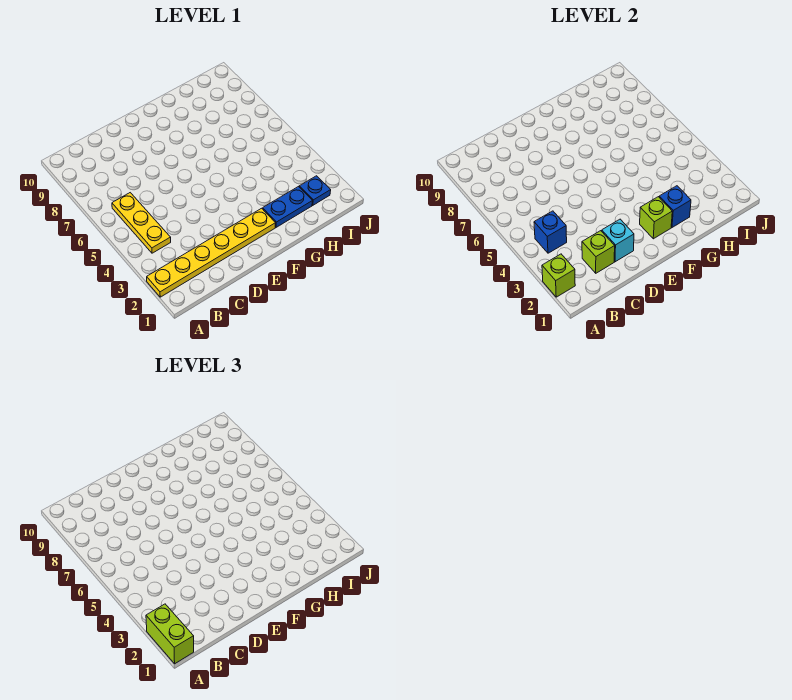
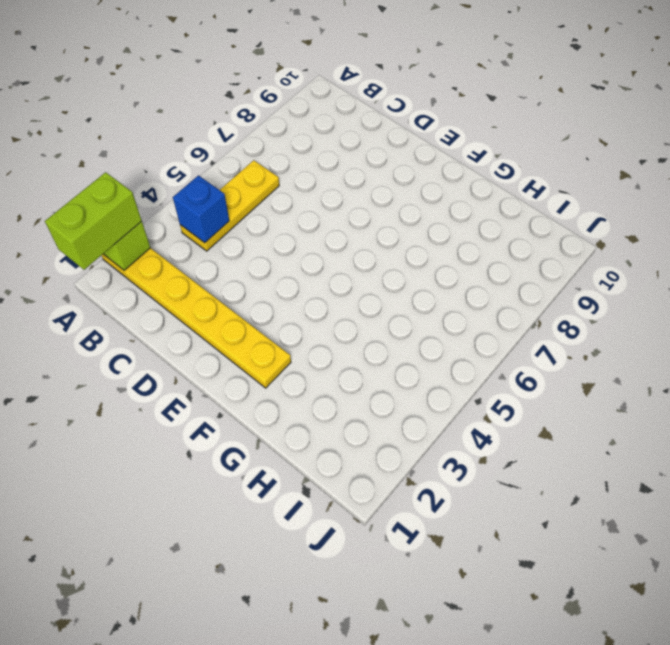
none -> blue 1x2 plate [263,187,312,227]
none -> blue 1x1 plate [299,176,331,205]

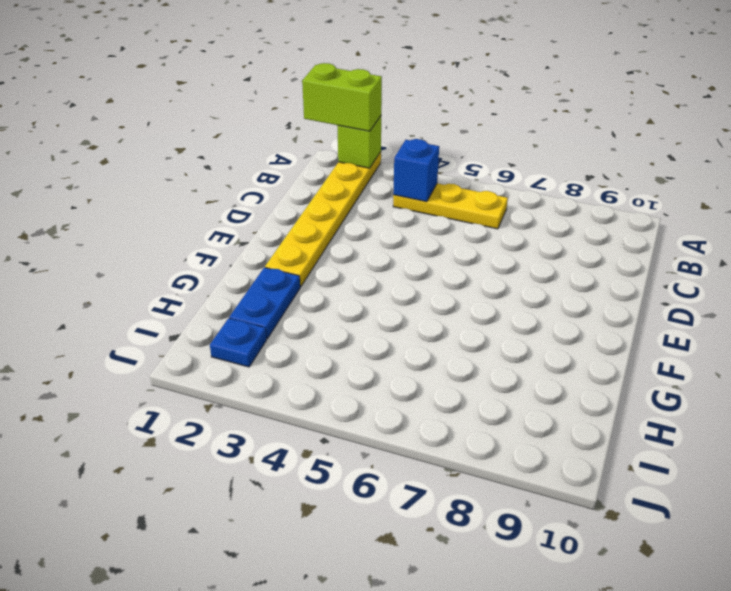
none -> lime 1x1 brick [582,231,615,273]
none -> cyan 1x1 brick [602,219,634,262]

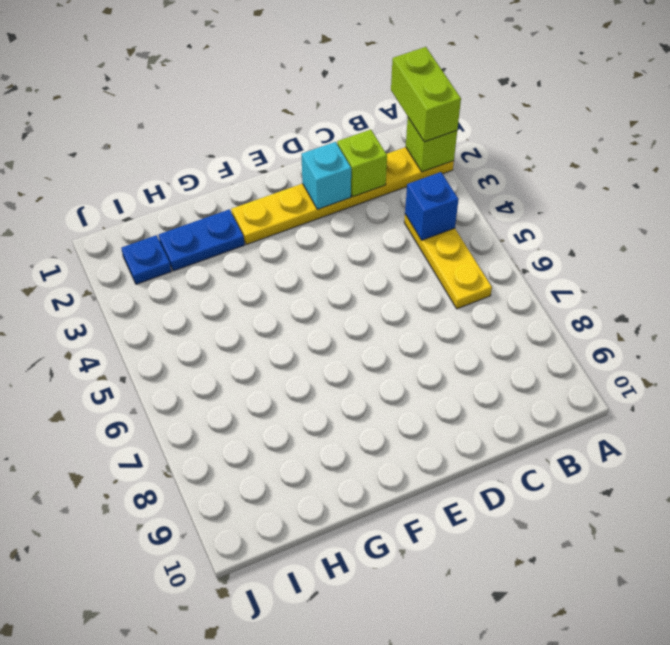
none -> lime 1x1 brick [640,197,672,239]
none -> blue 1x1 brick [659,186,691,227]

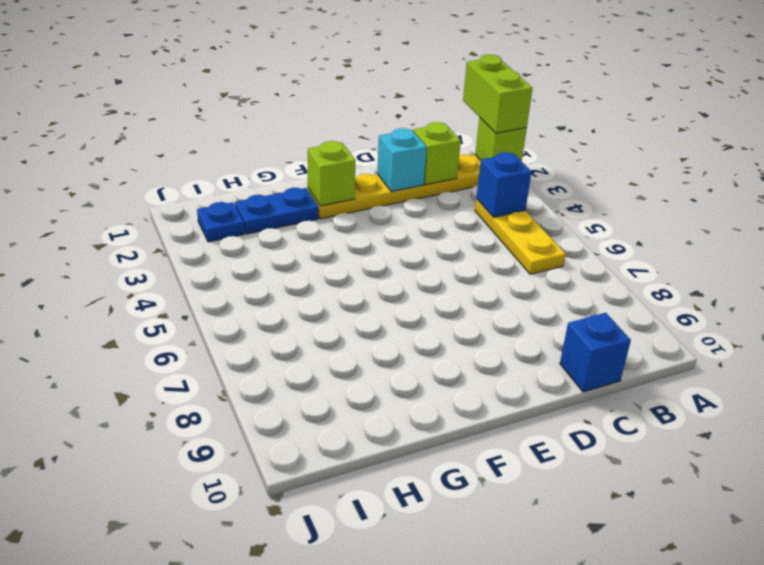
blue 1x1 brick [560,313,631,392] -> blue 1x1 brick moved to [659,186,691,227]

